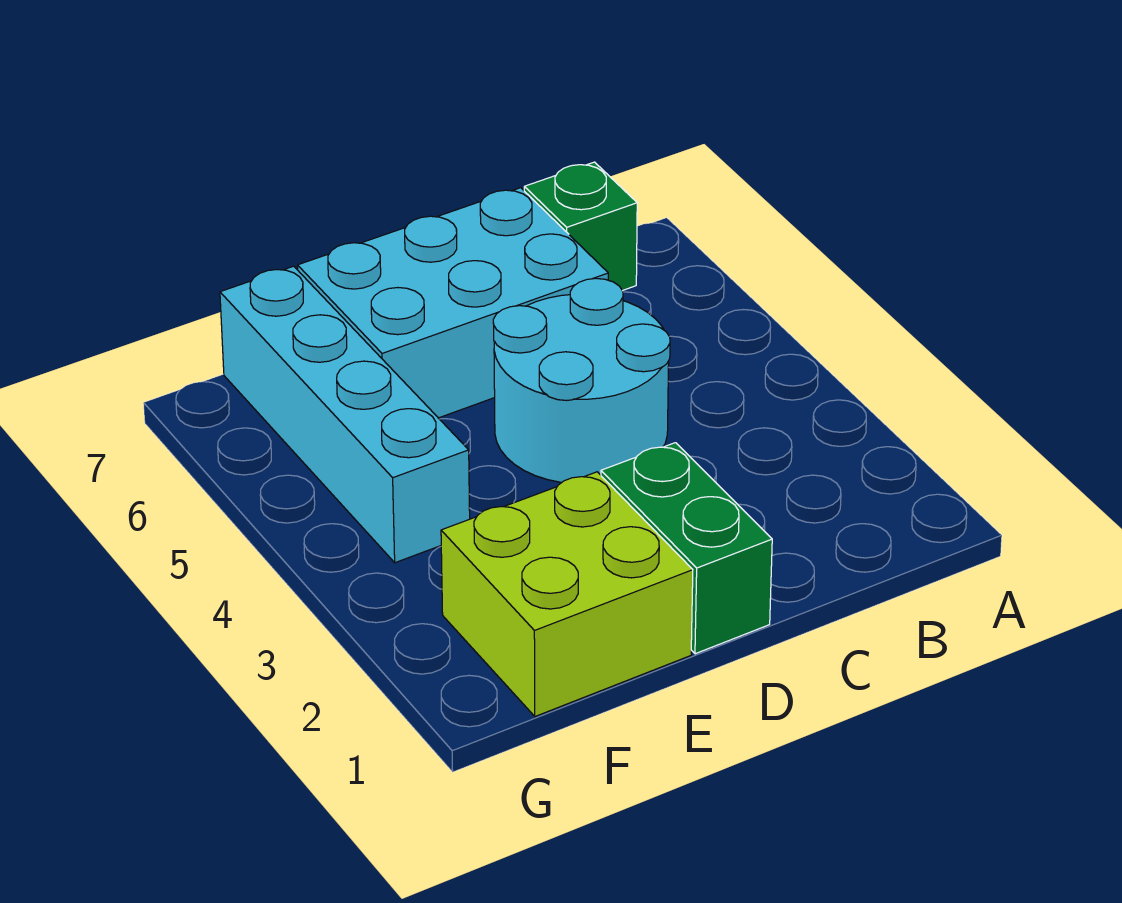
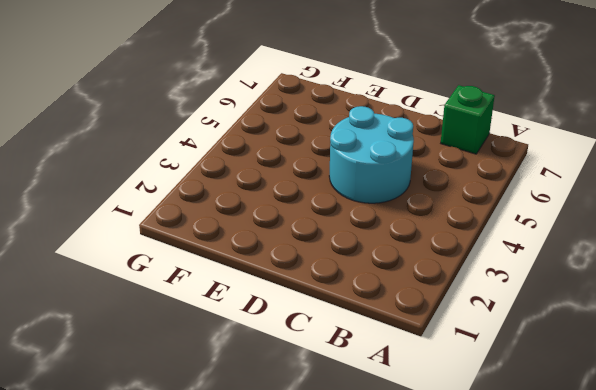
none -> cyan 2x3 brick [298,188,608,418]
none -> green 1x2 brick [601,443,772,654]

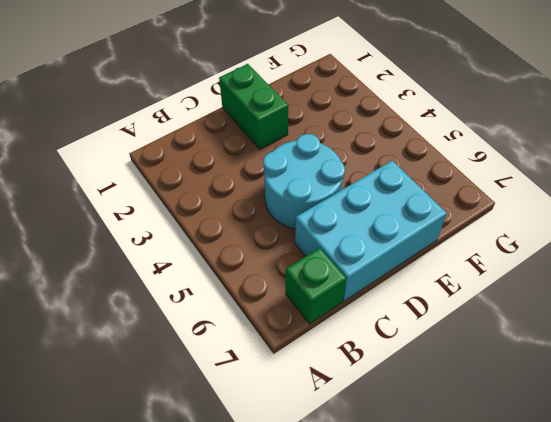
none -> lime 2x2 brick [441,472,693,716]
none -> cyan 1x4 brick [220,266,470,563]

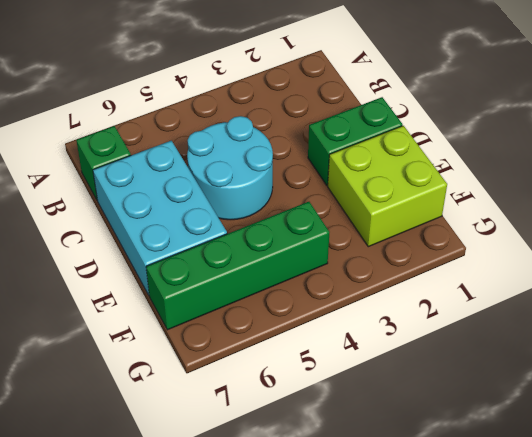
green 1x4 brick [146,202,329,330] -> cyan 1x4 brick [220,266,470,563]

